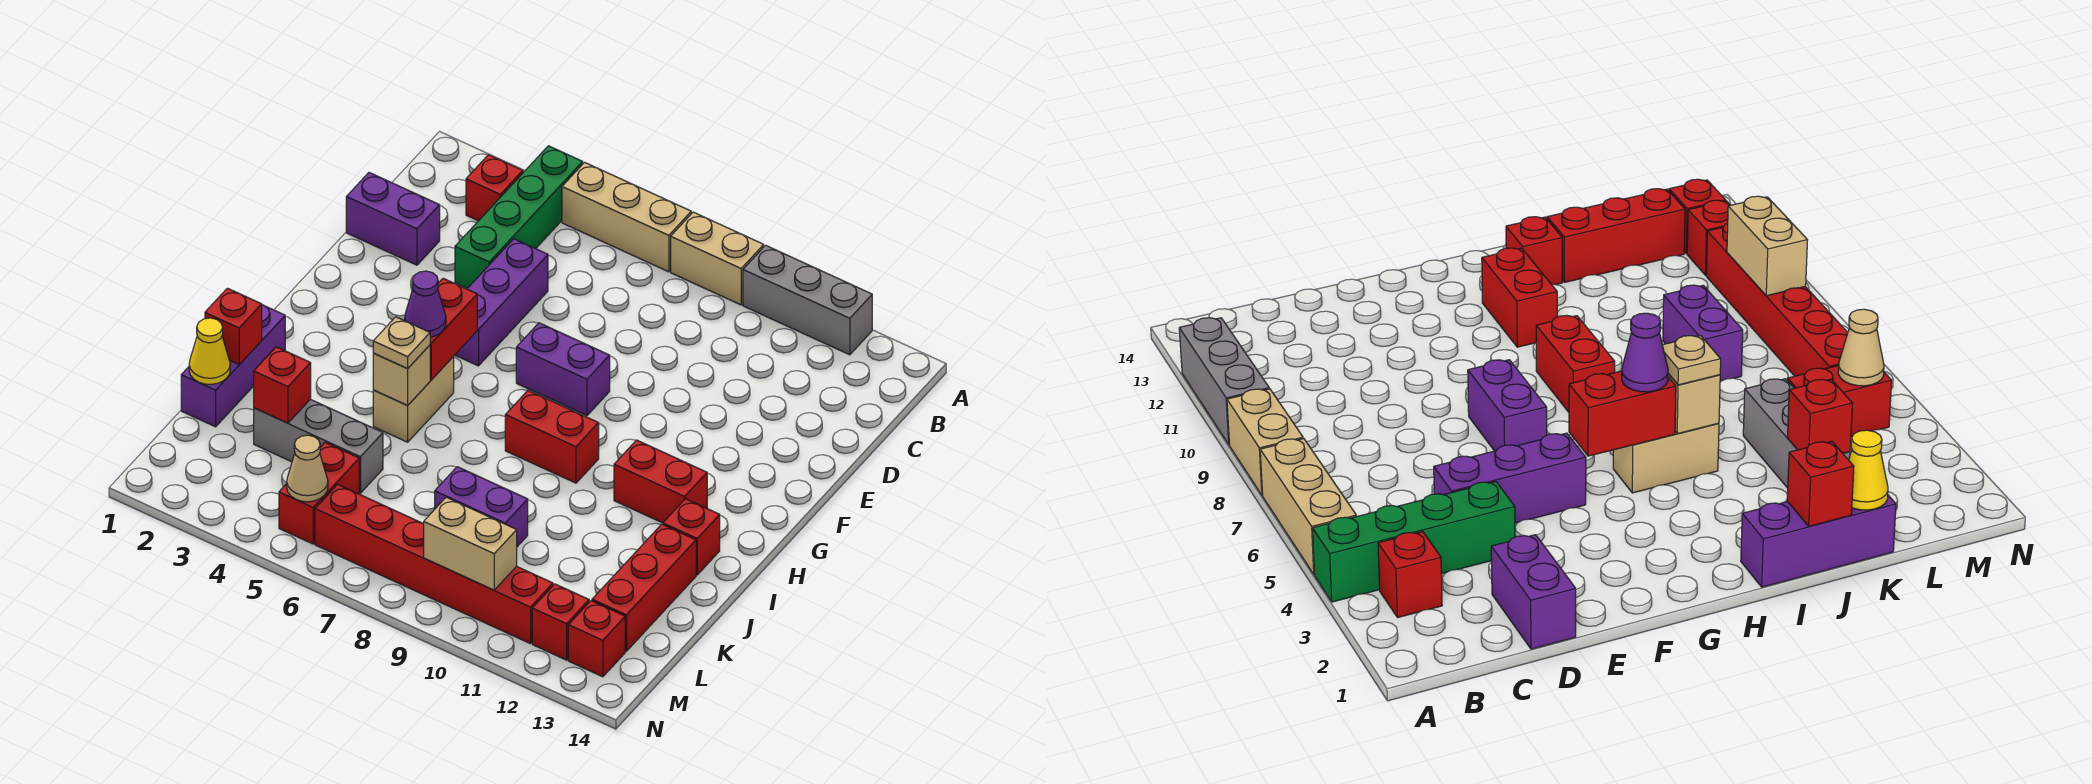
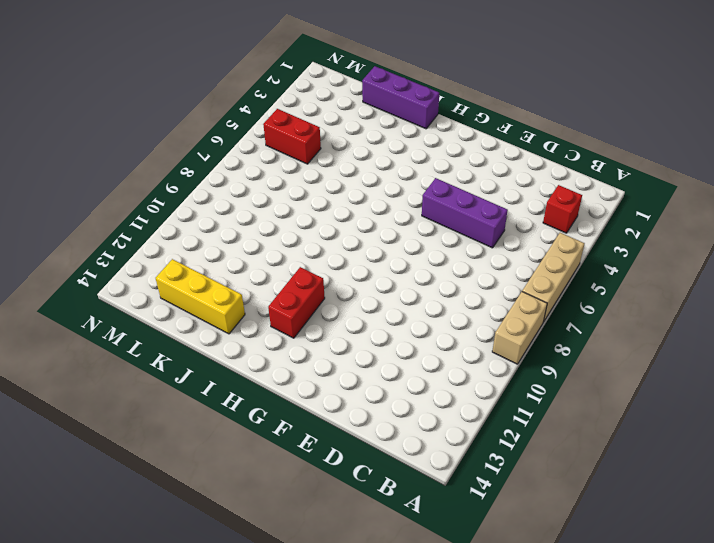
yellow 1x3 brick [156,259,245,334] -> red 1x3 brick [592,524,696,651]
none -> green 1x4 brick [455,146,583,288]
none -> grey 1x3 brick [743,245,872,355]
none -> purple 1x2 brick [346,173,440,265]

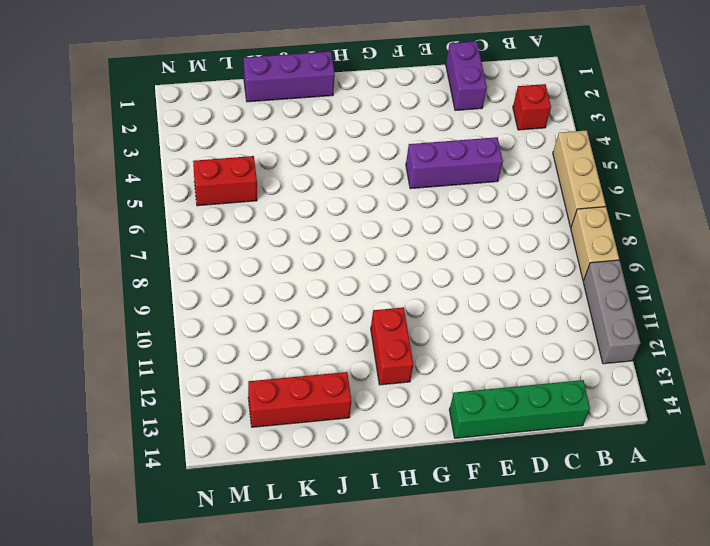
green 1x4 brick [449,380,590,438] -> green 1x4 brick moved to [455,146,583,288]
none -> purple 1x2 brick [516,323,610,416]
none -> tan 1x2 brick [373,357,454,442]
none -> red 1x2 brick [505,390,599,483]

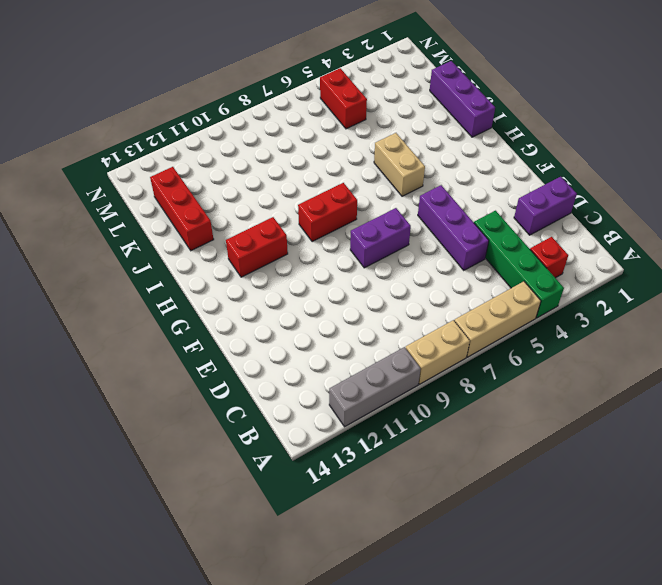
none -> red 1x1 brick [663,499,720,575]
none -> grey 1x3 brick [254,399,383,493]
none -> purple 1x2 brick [435,467,528,547]

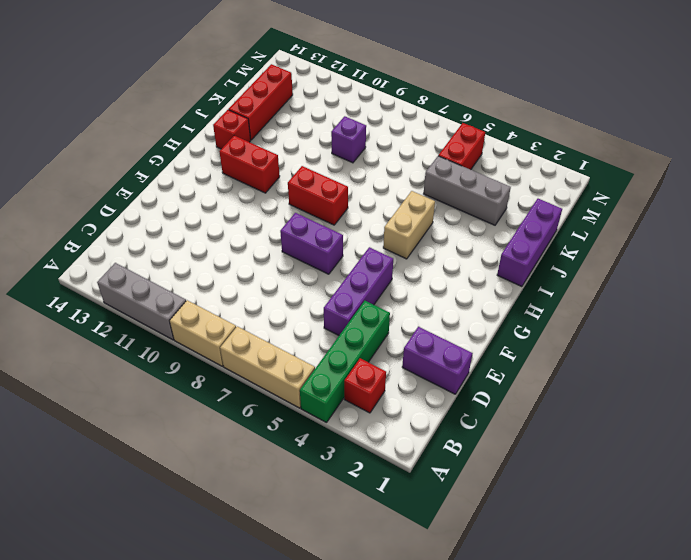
purple 1x1 brick [331,116,366,163] -> purple 1x2 brick [435,467,528,547]
none -> red 1x6 brick [315,484,553,644]
none -> red 1x1 brick [532,584,589,660]
none -> red 1x1 brick [568,601,625,677]

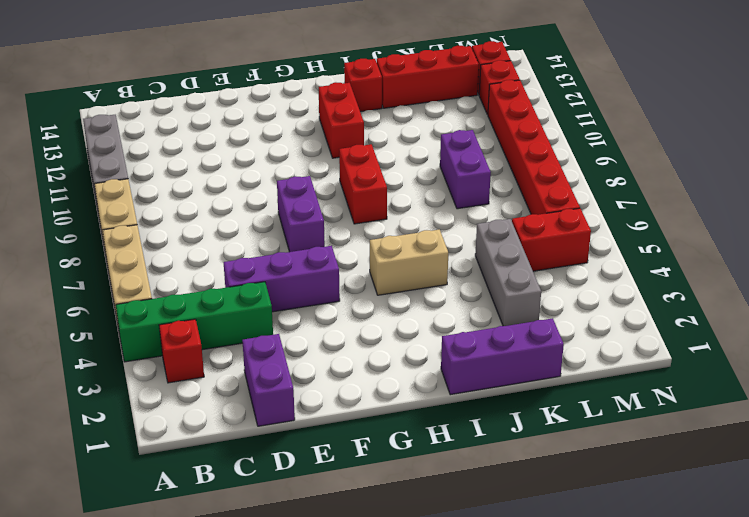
none -> red 1x2 brick [404,278,477,380]
none -> tan 1x1 brick [373,345,430,405]
none -> red 1x1 brick [205,288,262,364]

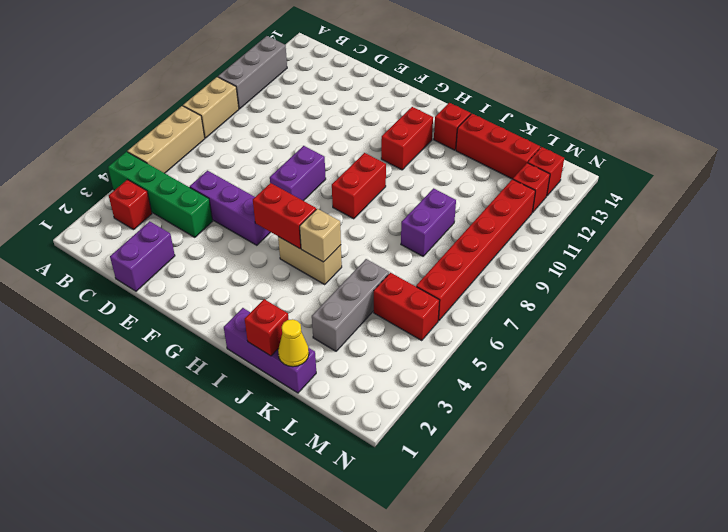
none -> red 1x1 brick [254,347,311,423]
none -> tan 1x1 cone [287,435,328,502]
none -> tan 1x2 brick [424,497,517,590]

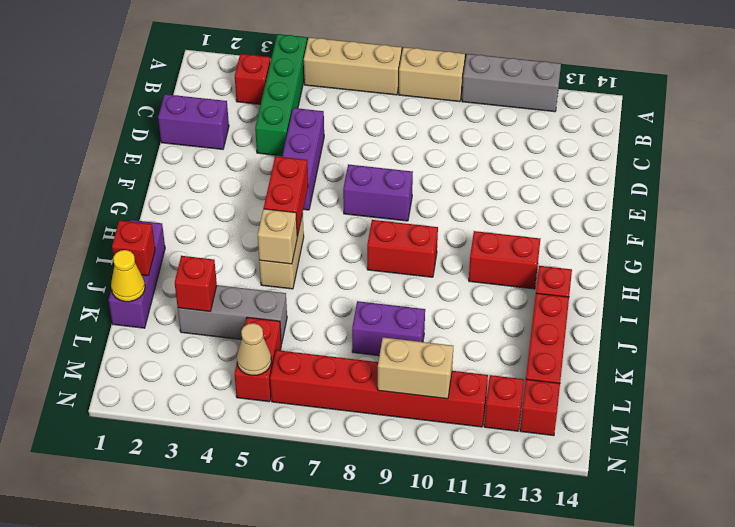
none -> purple 1x1 cone [405,271,446,337]
none -> tan 1x1 plate [373,317,430,369]

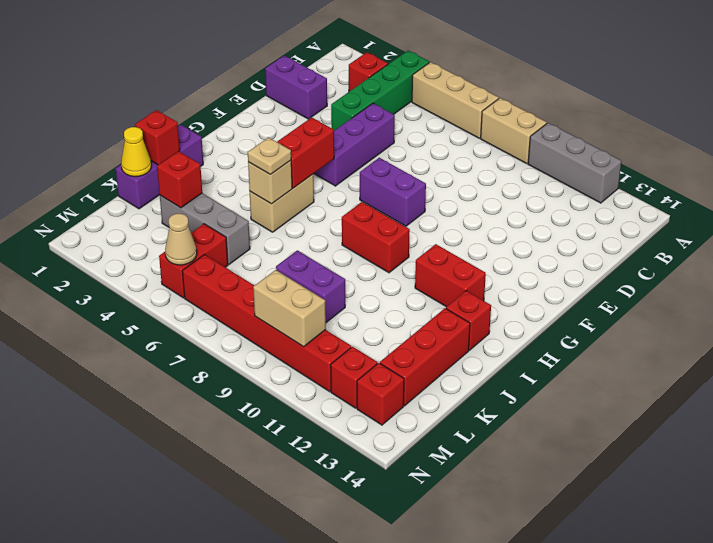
none -> purple 1x1 cone [405,271,446,337]

